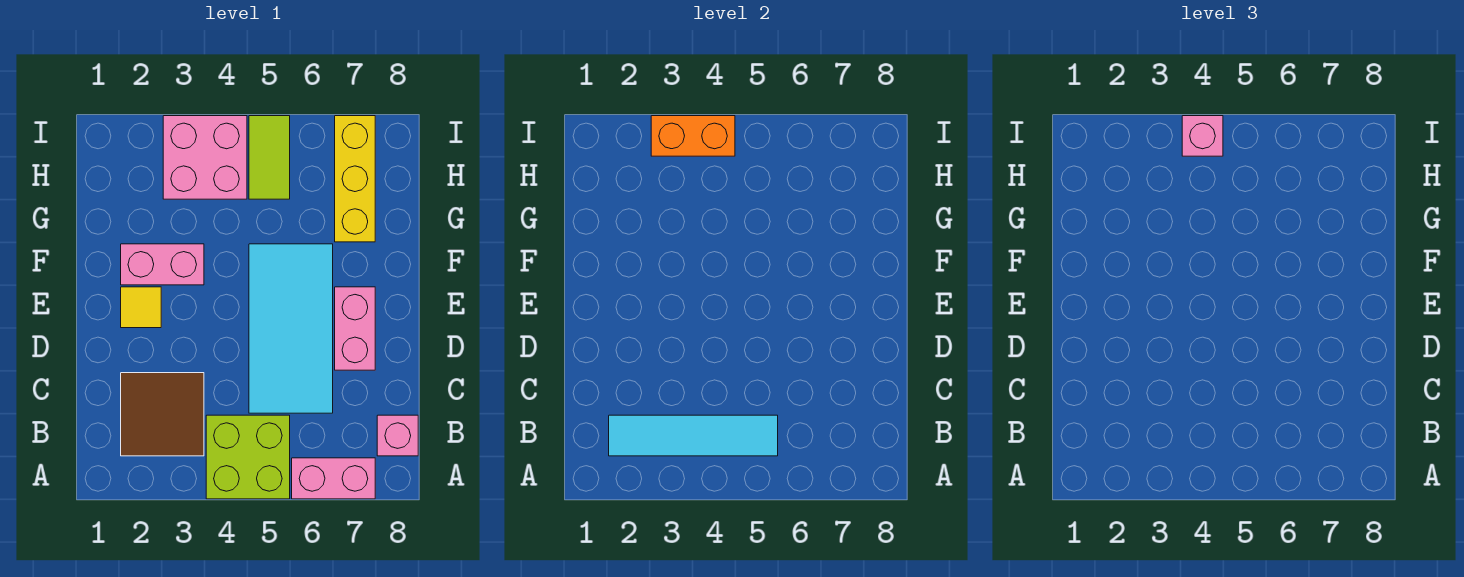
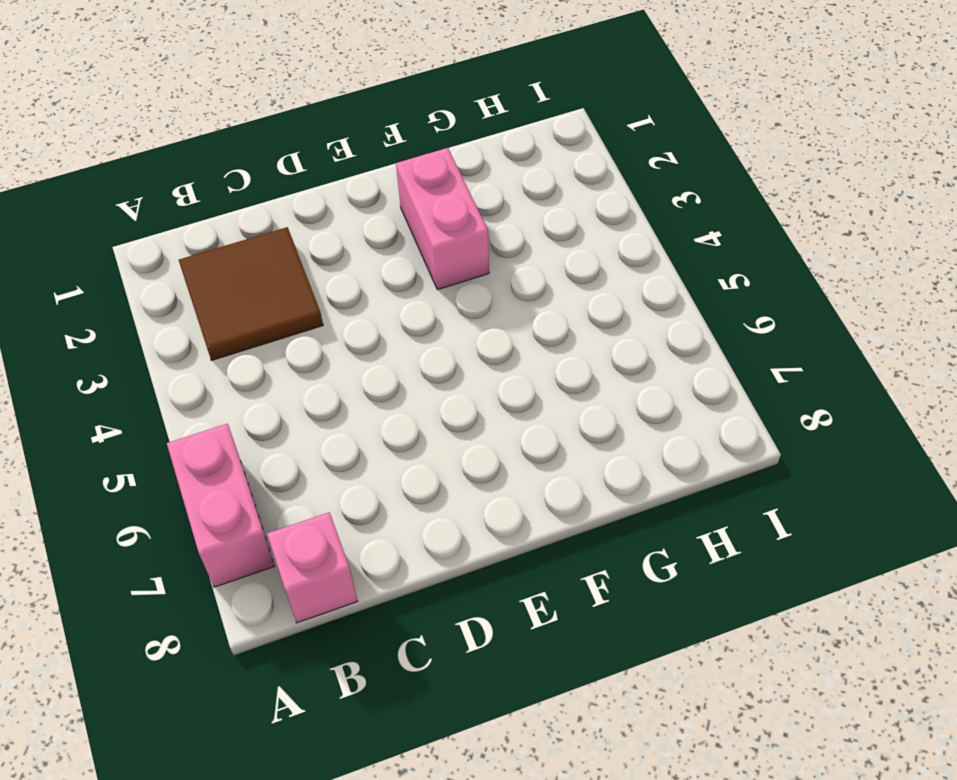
none -> lime 2x2 brick [206,415,290,499]
none -> cyan 2x4 tile [249,244,333,413]
none -> pink 1x2 brick [335,287,375,370]

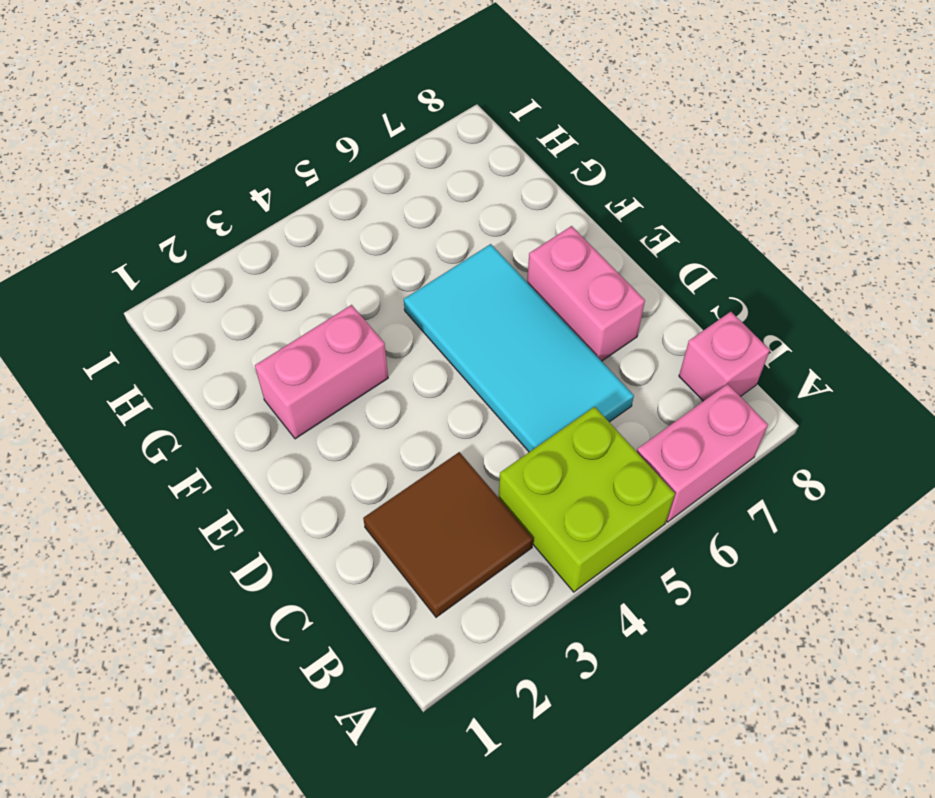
none -> yellow 1x1 tile [121,287,161,328]
none -> yellow 1x3 brick [335,116,375,242]
none -> pink 2x2 brick [163,116,247,199]

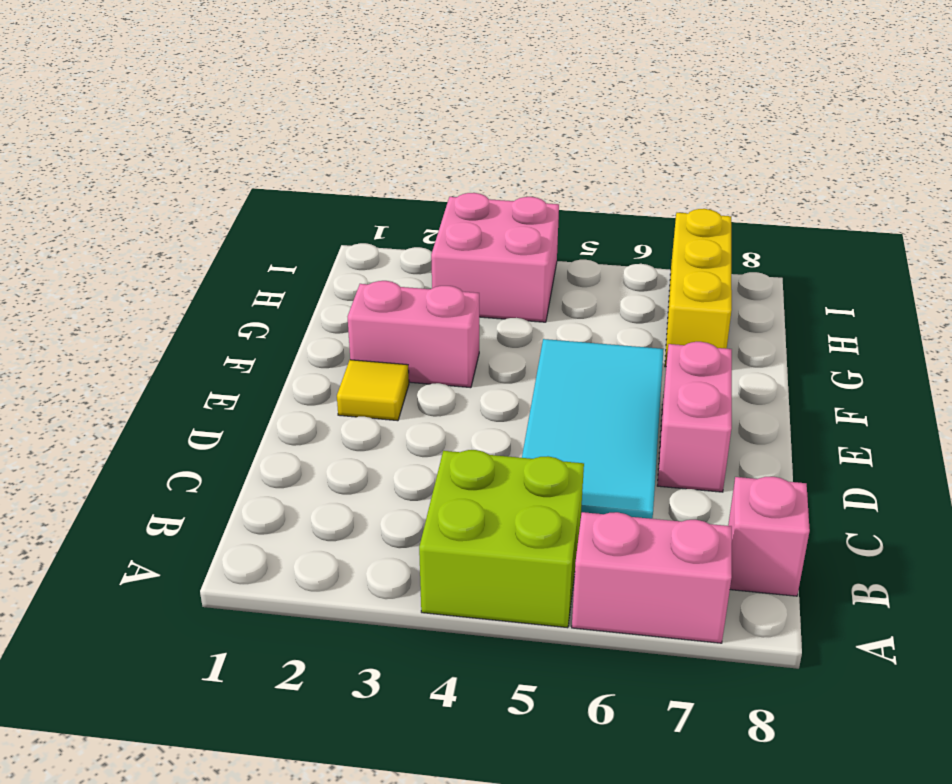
none -> brown 2x2 tile [121,373,204,456]
none -> lime 1x2 tile [249,116,290,199]
none -> cyan 1x4 tile [609,415,778,456]

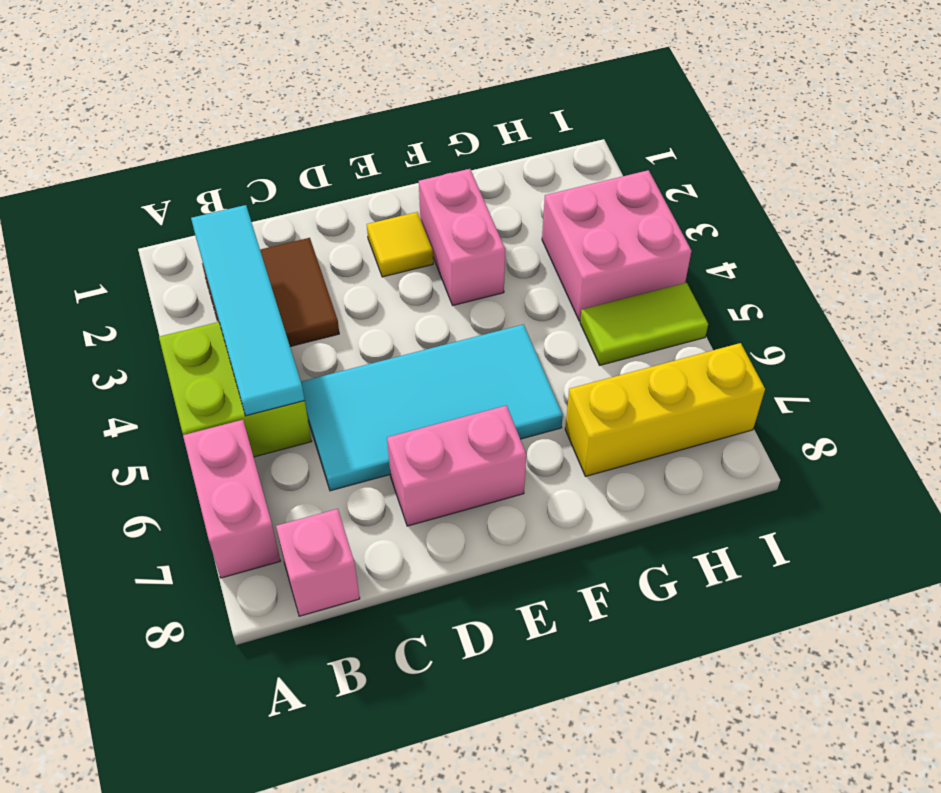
none -> orange 1x2 brick [651,116,735,156]
none -> pink 1x1 brick [1182,116,1223,156]

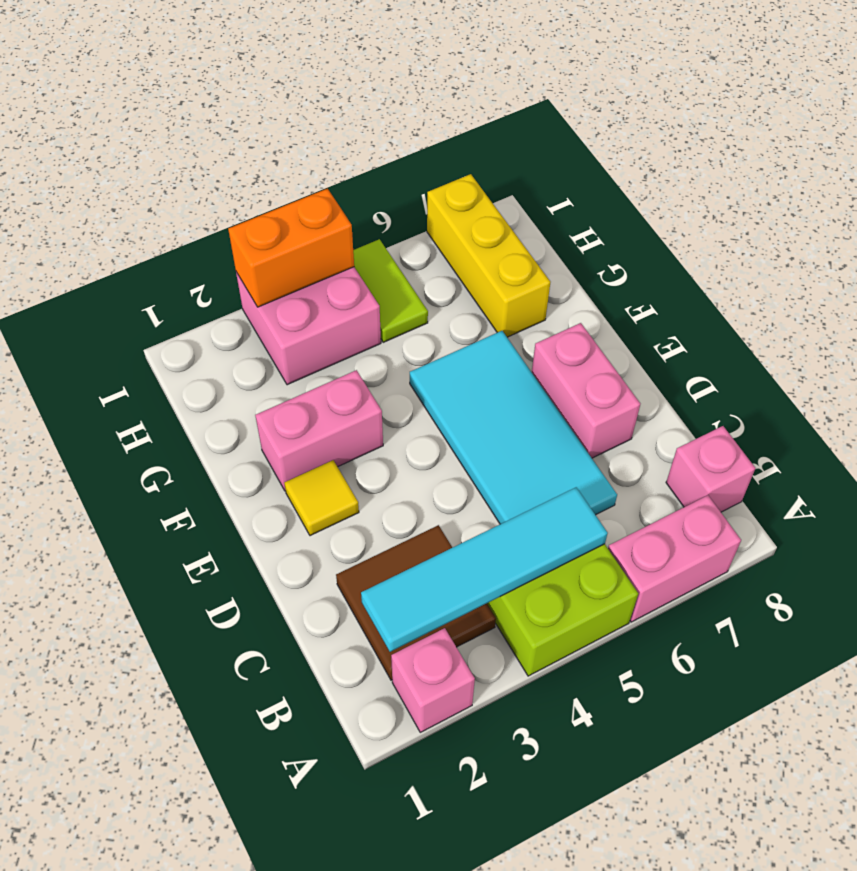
pink 1x1 brick [391,628,475,732] -> pink 1x1 brick moved to [1182,116,1223,156]

